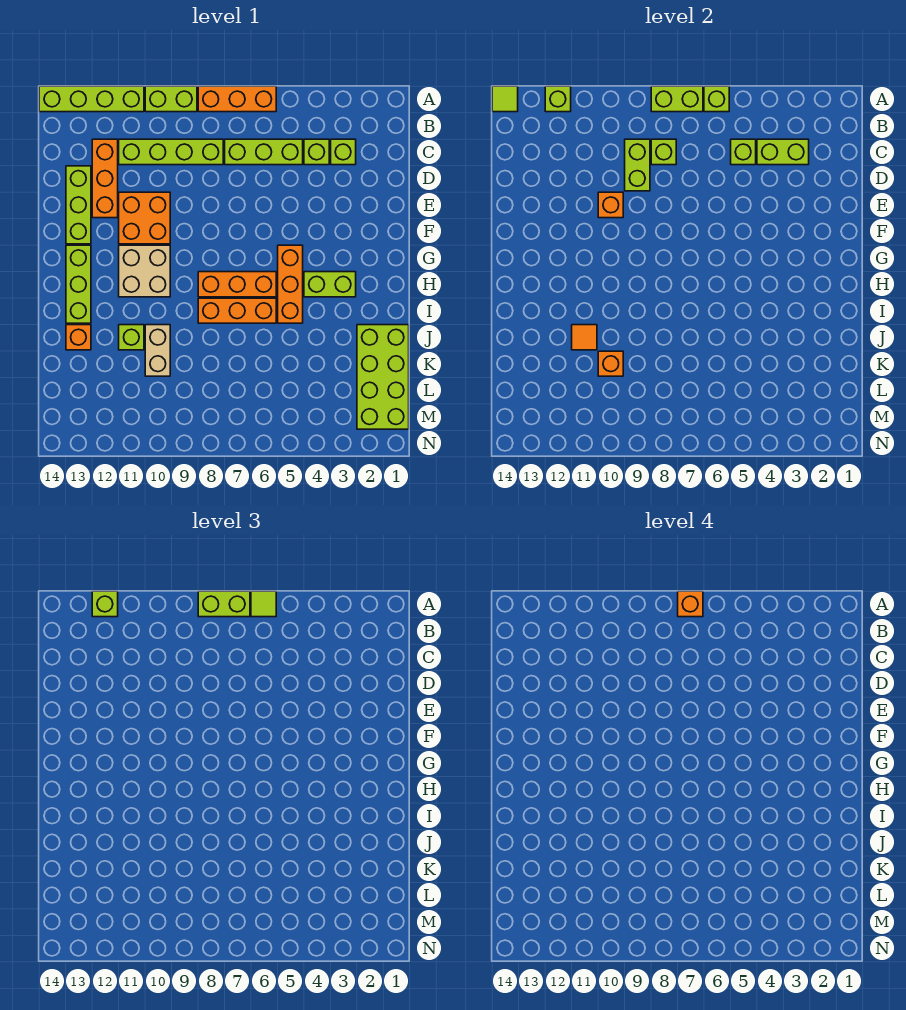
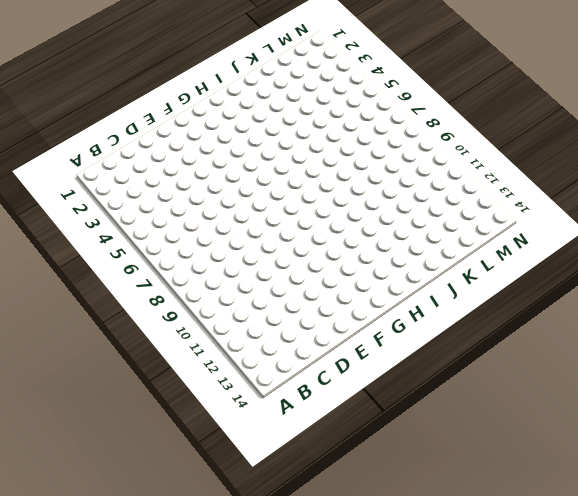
none -> orange 1x3 brick [198,86,276,112]
none -> lime 1x2 brick [145,86,197,112]
none -> lime 1x4 brick [39,86,144,112]
none -> lime 1x1 brick [331,139,356,165]

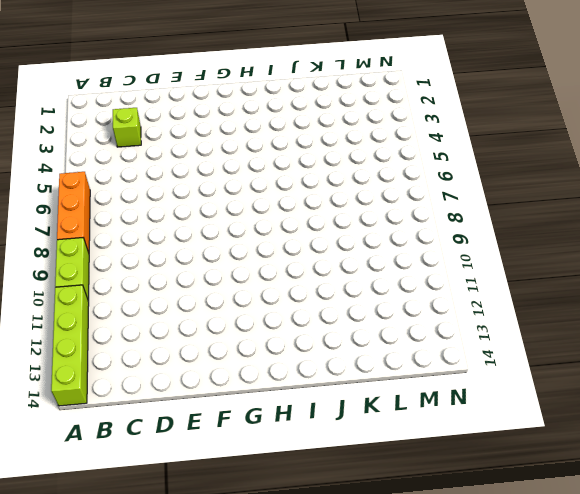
none -> lime 1x1 brick [304,139,329,165]
none -> lime 1x3 brick [225,139,303,165]
none -> lime 1x4 brick [119,139,223,165]
none -> orange 1x3 brick [92,139,118,218]

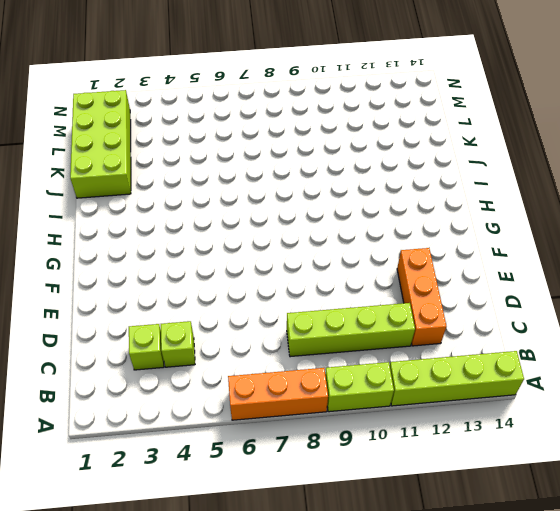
none -> lime 1x3 brick [225,139,303,165]
none -> lime 1x3 brick [66,166,91,244]
none -> orange 2x2 brick [119,192,170,244]
none -> orange 1x3 brick [278,245,303,323]

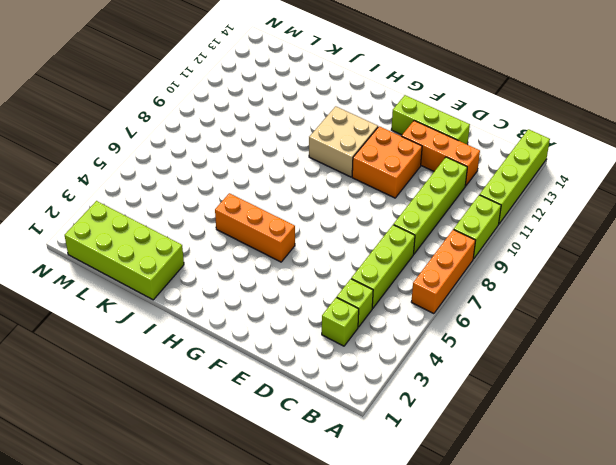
none -> lime 1x3 brick [66,245,91,323]
none -> lime 1x2 brick [304,272,356,297]
none -> orange 1x3 brick [198,272,276,297]
none -> orange 1x3 brick [198,298,276,323]

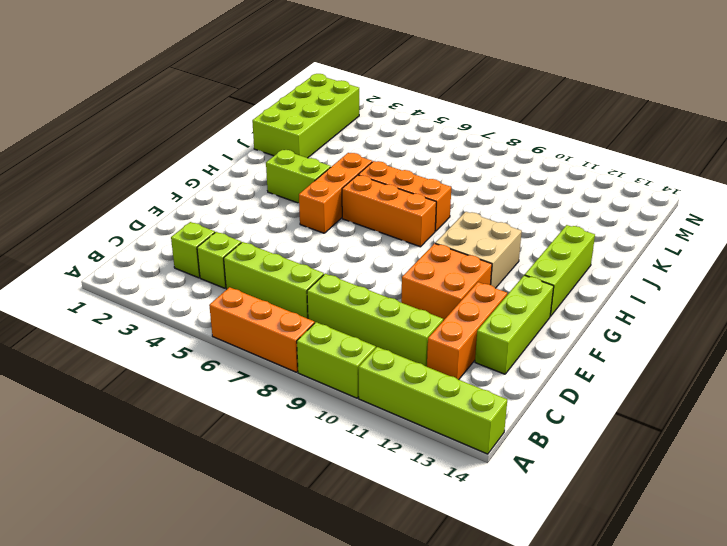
none -> tan 1x2 brick [145,325,170,376]
none -> lime 1x1 brick [119,325,144,350]
none -> orange 1x1 brick [66,325,91,350]
none -> lime 1x1 brick [704,86,729,112]

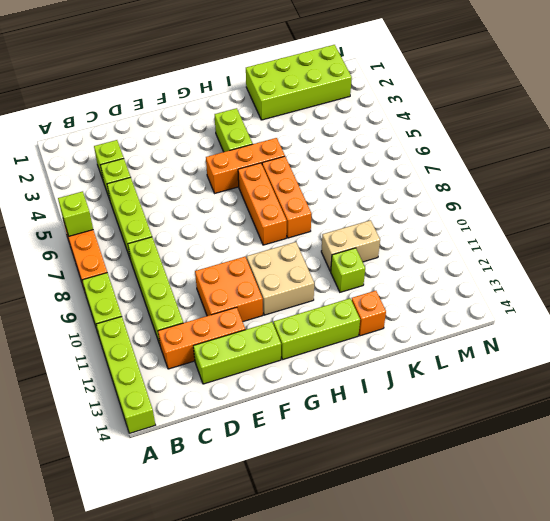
none -> lime 1x2 brick [651,86,703,112]
none -> lime 1x1 brick [545,86,571,112]
none -> lime 1x1 tile [492,86,518,112]
none -> lime 1x2 brick [757,139,809,165]

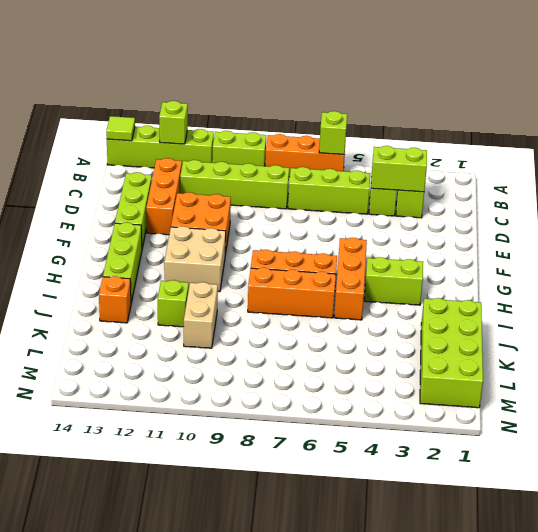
none -> lime 1x2 brick [651,86,703,112]
none -> lime 1x1 brick [731,139,756,165]
none -> lime 1x1 brick [651,139,676,165]
none -> lime 1x2 brick [625,139,650,191]

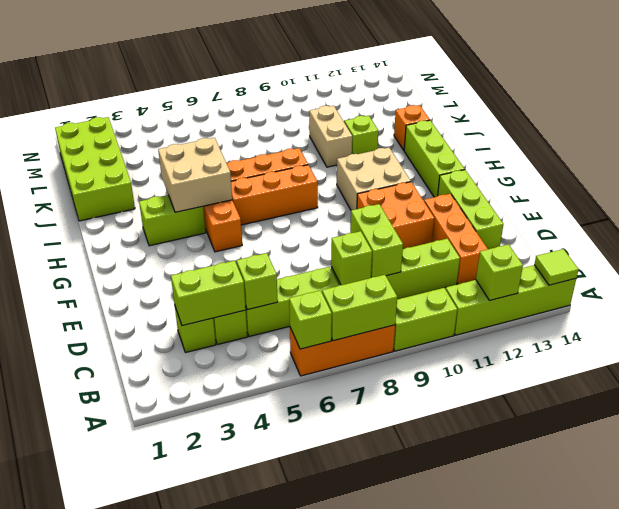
tan 2x2 brick [158,138,232,212] -> none
none -> orange 1x1 brick [598,192,623,218]
none -> orange 1x1 tile [572,325,597,350]
none -> orange 1x1 brick [598,351,623,376]
none -> lime 1x1 tile [251,591,276,617]

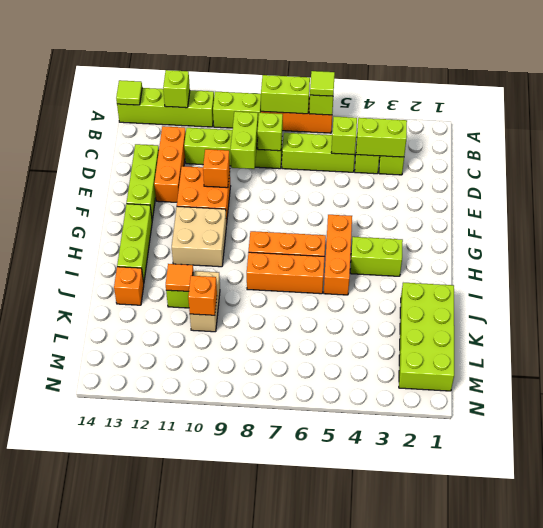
none -> lime 1x2 brick [198,591,250,617]
none -> lime 1x1 brick [92,591,118,617]
none -> orange 1x1 brick [678,591,703,617]

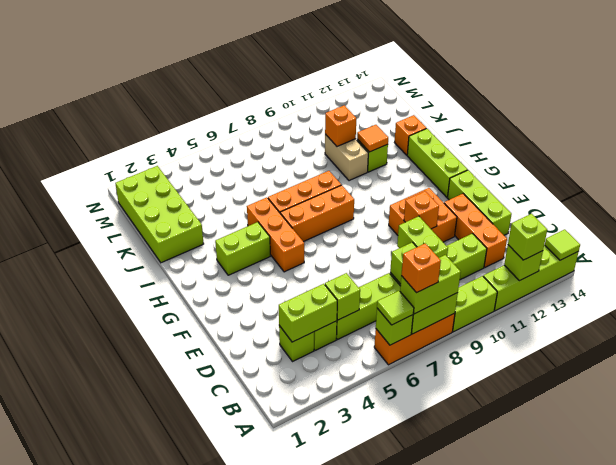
none -> tan 2x2 brick [119,245,170,297]

